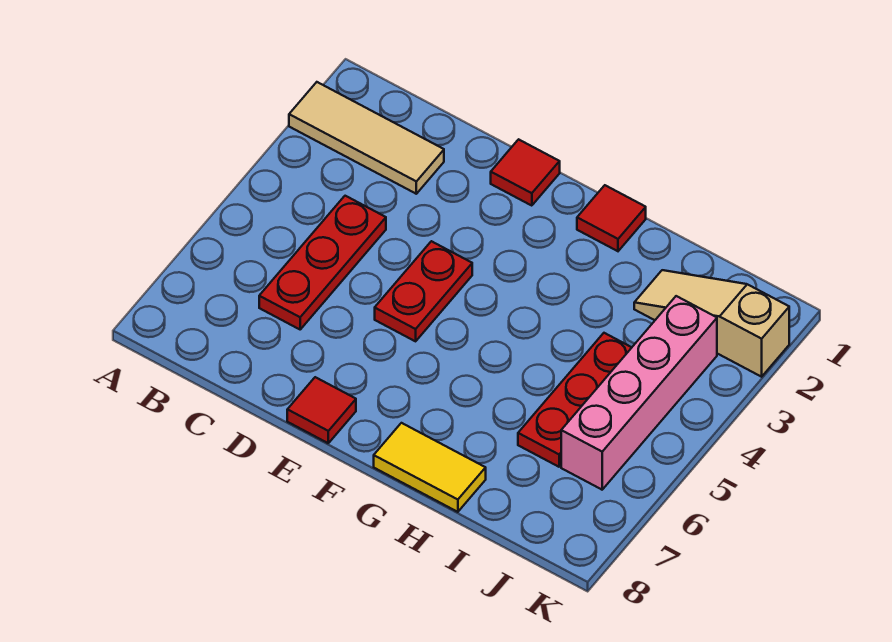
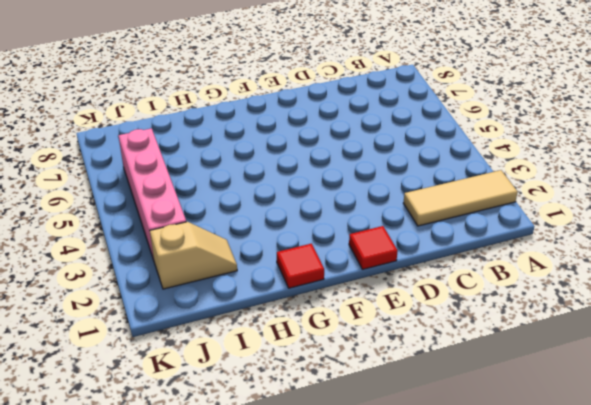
tan 1x2 slope [150,222,237,289] -> tan 1x3 slope [634,270,789,377]
none -> red 1x3 plate [259,196,386,329]
none -> red 1x2 plate [375,241,472,341]

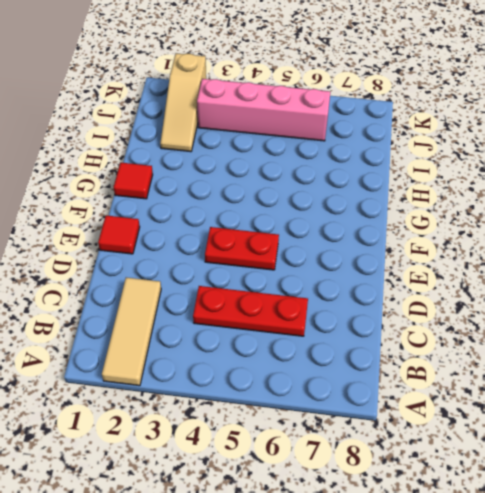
none -> red 1x1 tile [287,377,356,443]
none -> yellow 1x2 tile [374,423,486,512]

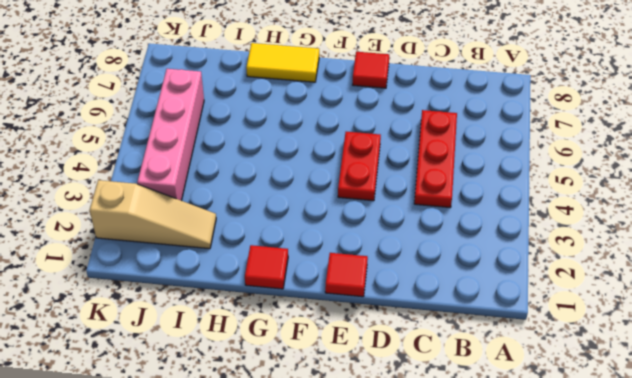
none -> tan 1x3 tile [289,82,444,194]
none -> red 1x3 plate [518,333,632,467]

